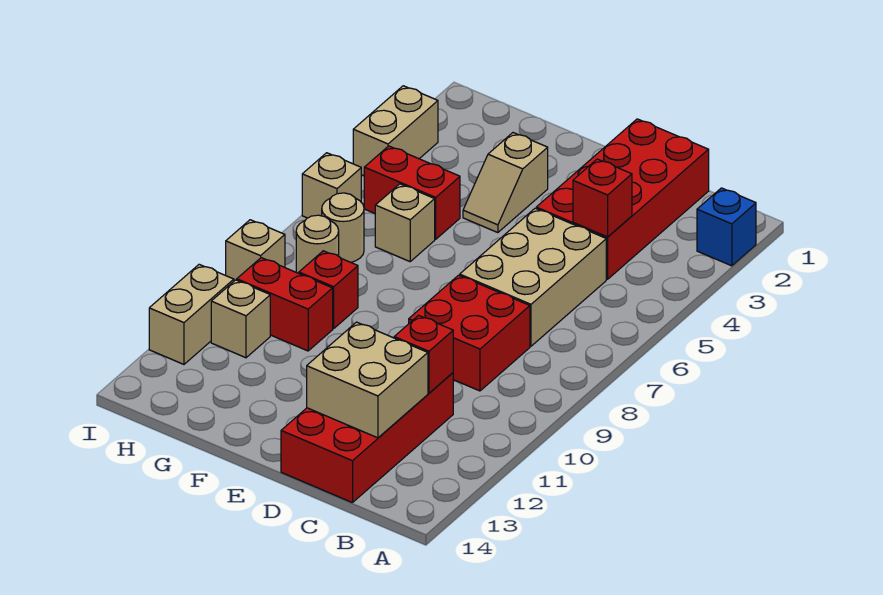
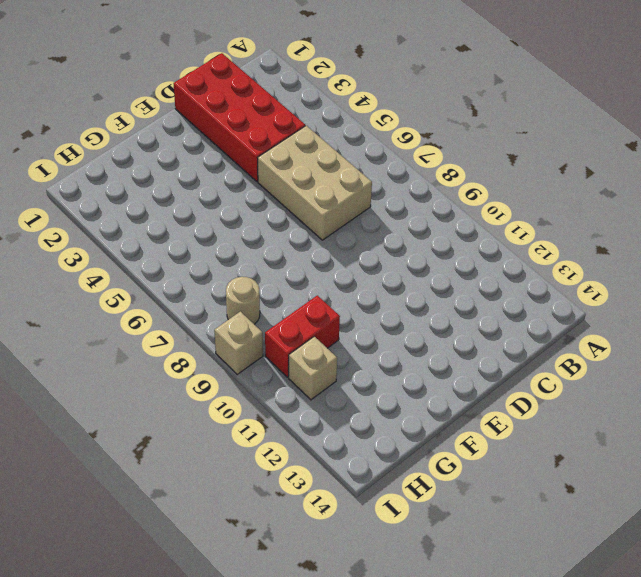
none -> blue 1x1 brick [697,188,756,266]
none -> red 2x2 brick [409,275,530,391]
none -> red 2x4 brick [281,373,453,503]

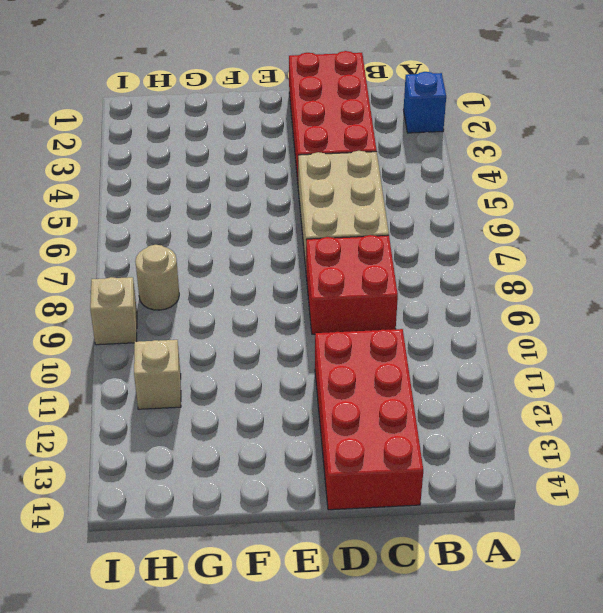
none -> tan 1x2 slope [463,133,548,233]
none -> red 1x2 brick [364,146,460,239]
none -> tan 1x1 brick [375,184,435,262]

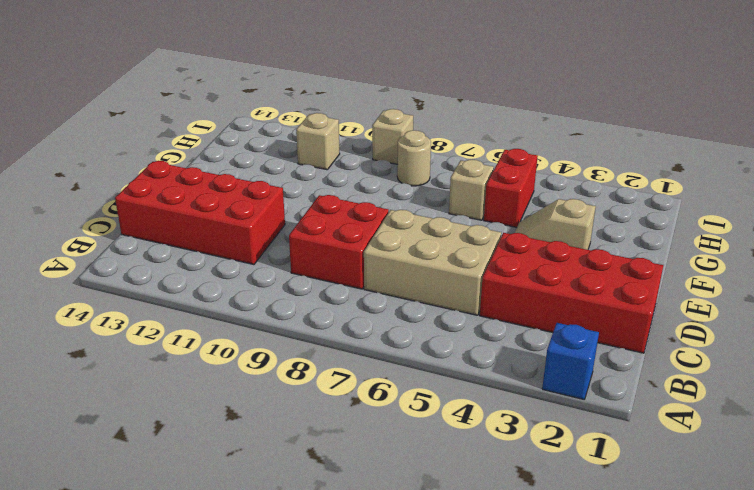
none -> red 1x1 brick [299,251,358,329]
none -> red 1x2 brick [237,258,333,351]
none -> tan 1x1 round brick [322,193,364,262]

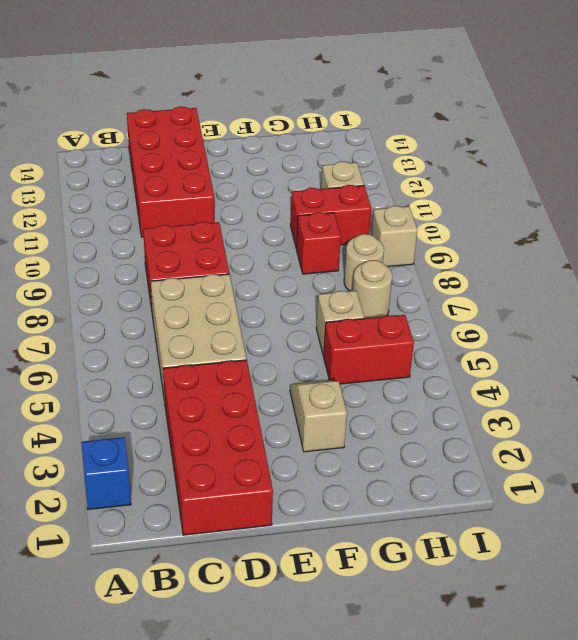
none -> tan 1x2 brick [353,86,438,176]
none -> tan 1x1 brick [302,153,361,218]
none -> tan 1x2 brick [149,264,234,364]

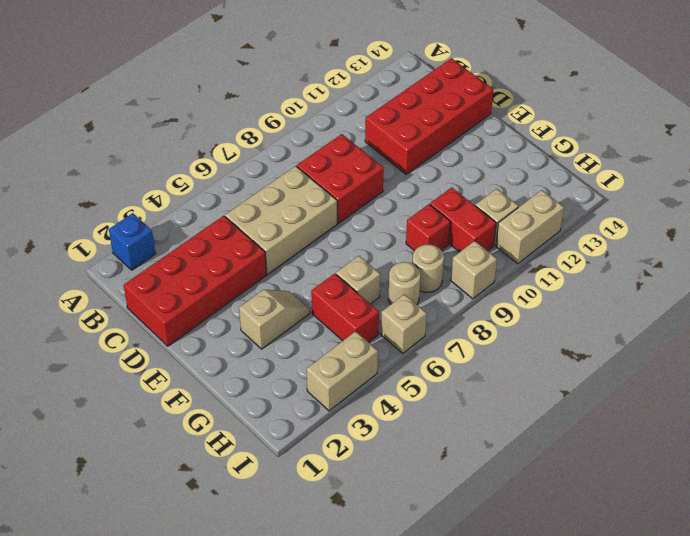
none -> red 1x1 brick [573,159,632,237]
none -> red 1x1 brick [394,315,453,393]
none -> tan 2x2 brick [307,322,428,438]

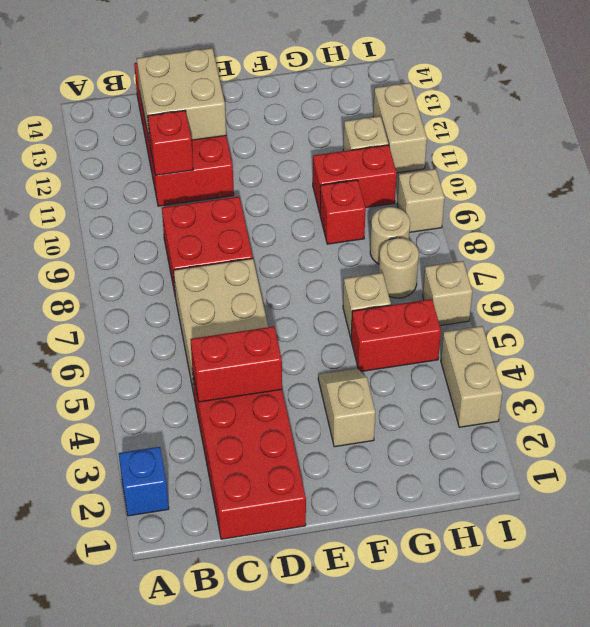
red 1x2 brick [190,326,282,402] -> red 1x1 brick [573,159,632,237]

